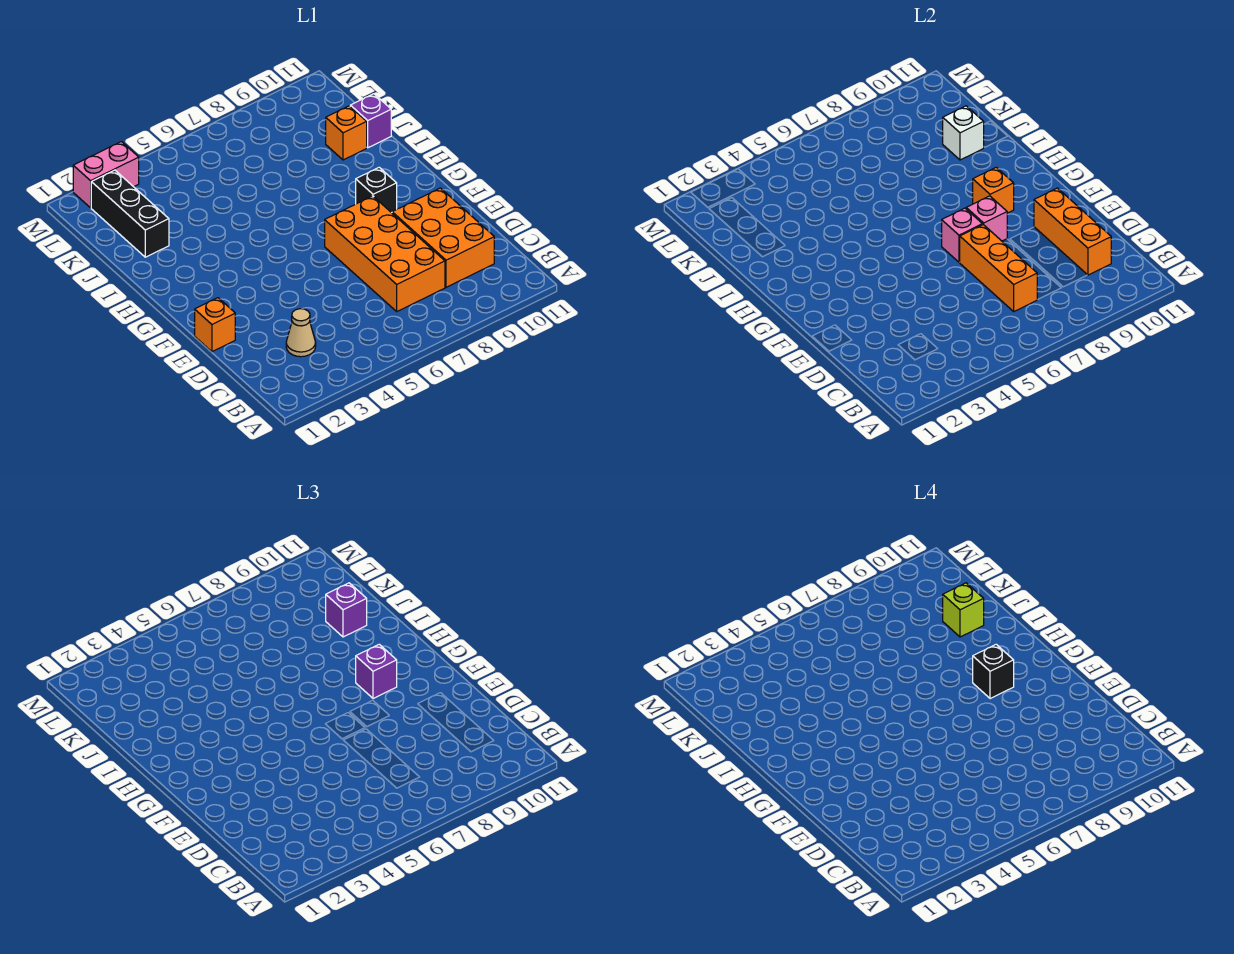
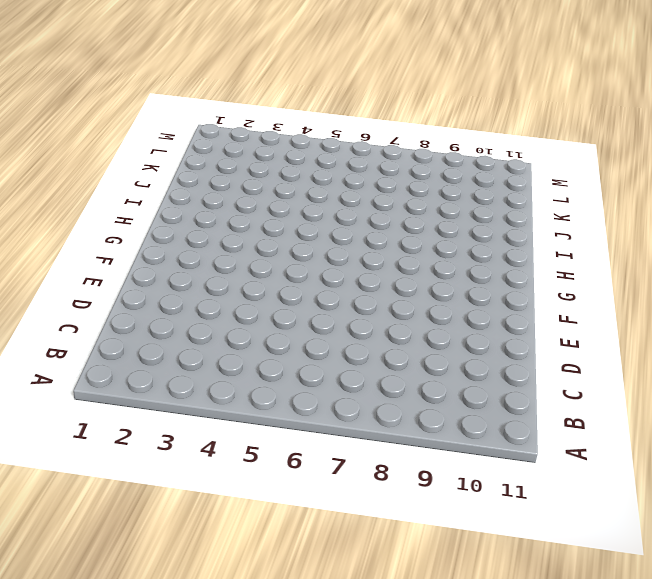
none -> tan 1x1 cone [286,309,316,357]
none -> orange 2x4 brick [325,196,445,311]
none -> orange 2x3 brick [392,188,494,287]

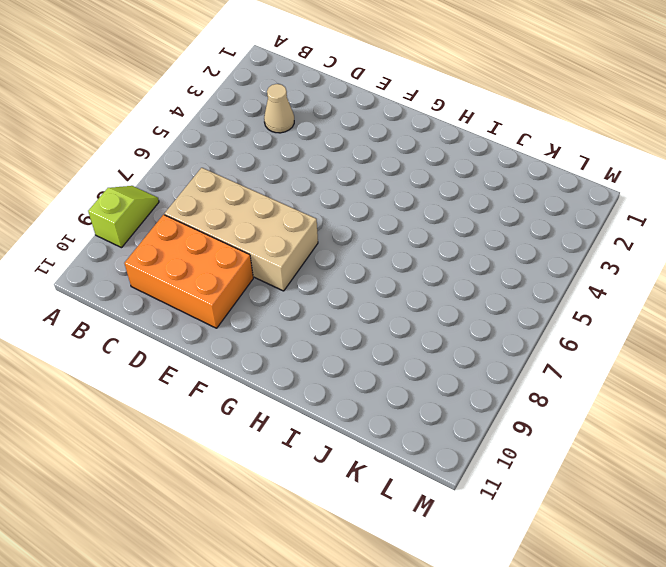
lime 1x2 slope [88,186,159,248] -> none
tan 2x4 brick [165,168,318,291] -> orange 2x4 brick [325,196,445,311]
none -> orange 1x1 brick [195,298,235,352]
none -> black 1x1 brick [356,167,397,213]
none -> black 1x3 brick [91,170,169,257]

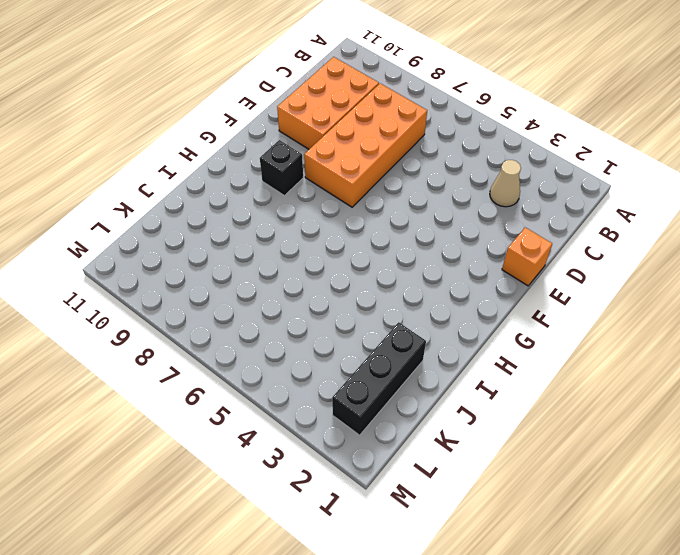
none -> orange 1x1 brick [326,106,367,160]
none -> purple 1x1 brick [350,94,391,148]
none -> pink 1x2 brick [73,142,139,208]

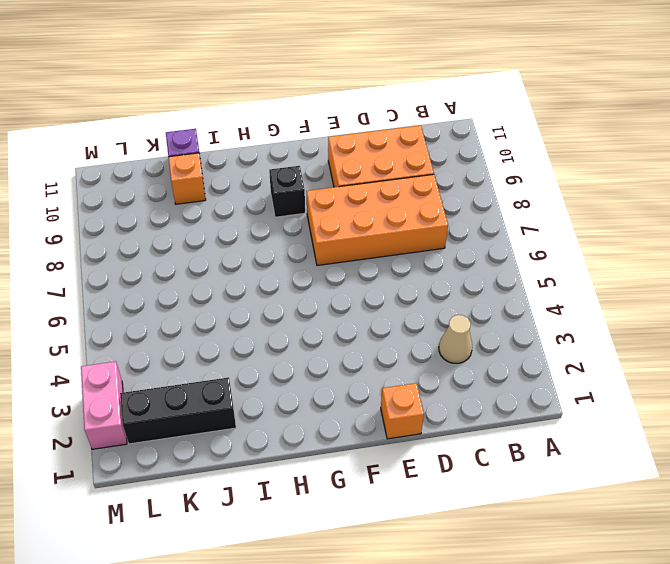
none -> orange 1x3 brick [960,225,1037,311]
none -> orange 1x3 brick [1034,188,1111,275]
none -> pink 1x1 brick [942,208,982,262]

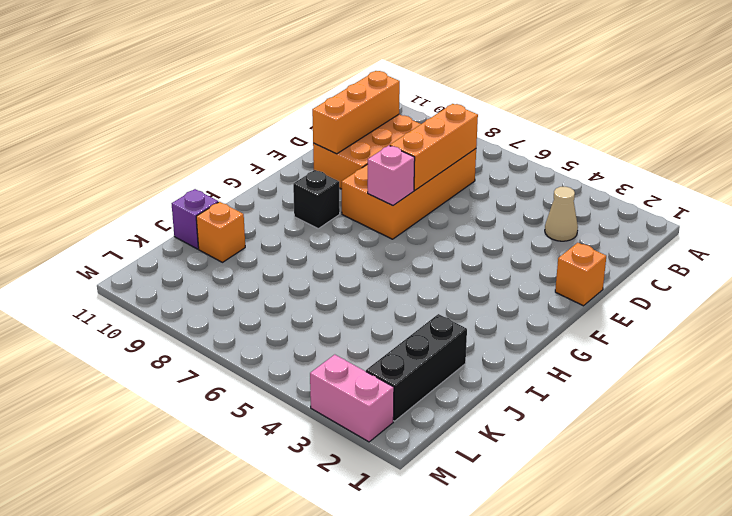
none -> pink 1x1 brick [966,196,1007,241]
none -> orange 1x1 brick [973,167,1014,213]
none -> white 1x1 brick [943,106,984,160]

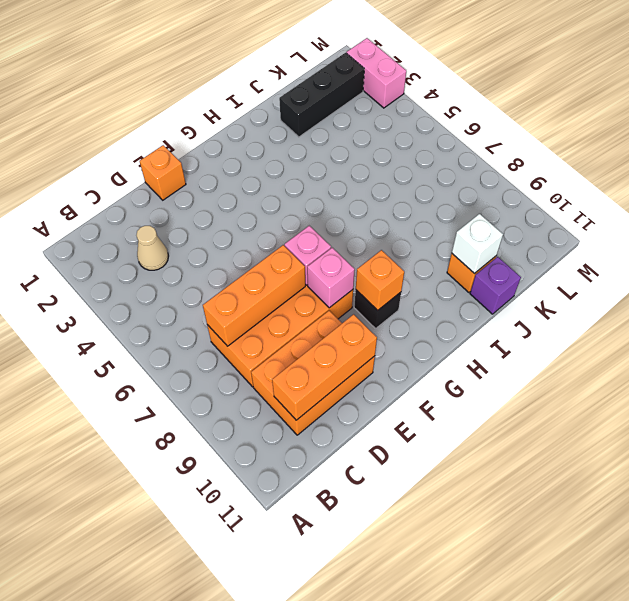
none -> purple 1x1 brick [356,644,397,699]
none -> purple 1x1 brick [326,583,367,637]
none -> black 1x1 brick [973,644,1014,699]

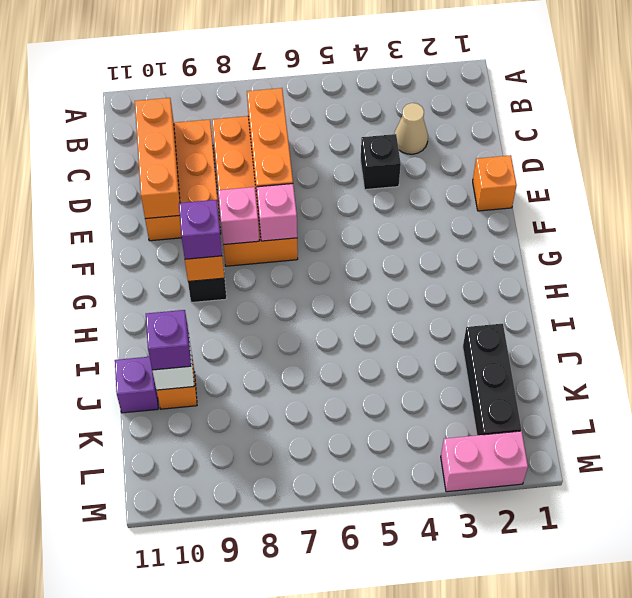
black 1x1 brick [360,134,401,190] -> black 1x1 brick moved to [973,644,1014,699]
none -> lime 1x1 brick [943,583,984,637]

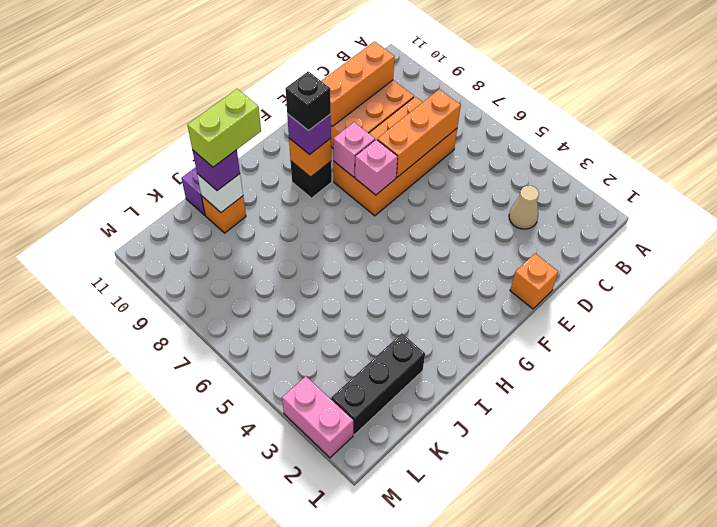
lime 1x2 brick [187,89,261,167] -> lime 1x1 brick [943,583,984,637]

